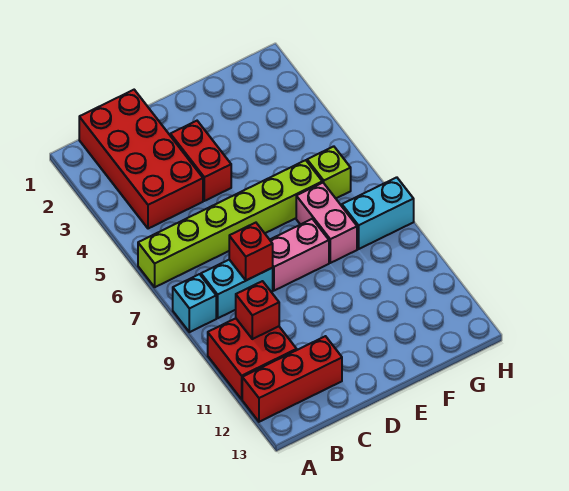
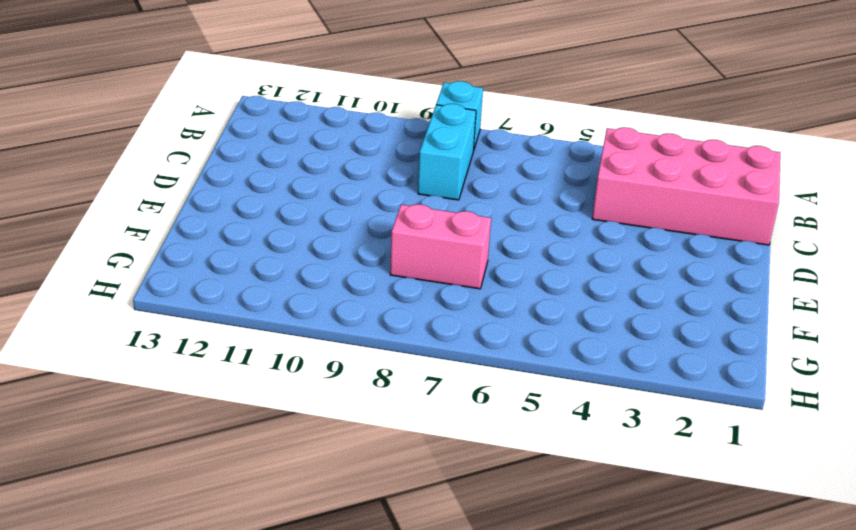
pink 2x4 brick [592,127,780,245] -> red 2x4 brick [79,90,203,229]
none -> lime 1x6 brick [138,160,322,287]
none -> red 2x2 brick [208,318,297,399]
none -> red 1x3 brick [242,336,342,422]

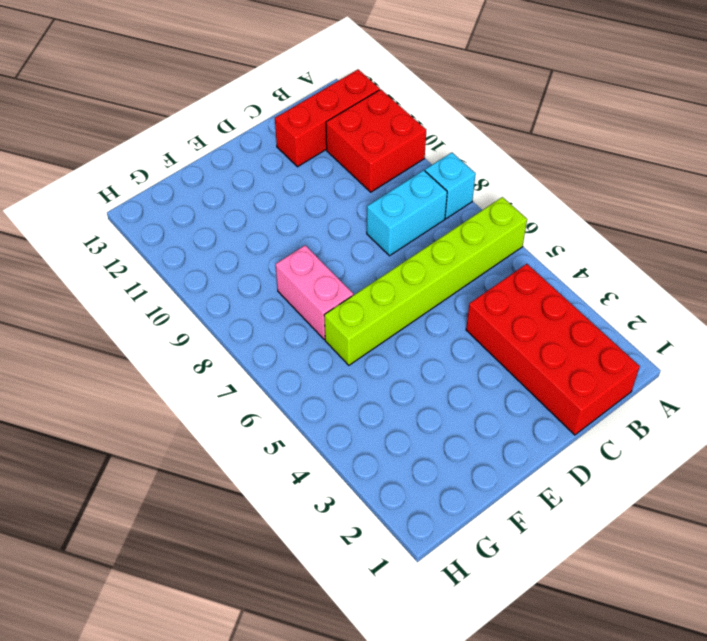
none -> red 1x2 brick [170,121,231,201]
none -> pink 1x2 brick [270,219,329,291]
none -> lime 1x1 brick [307,146,351,198]

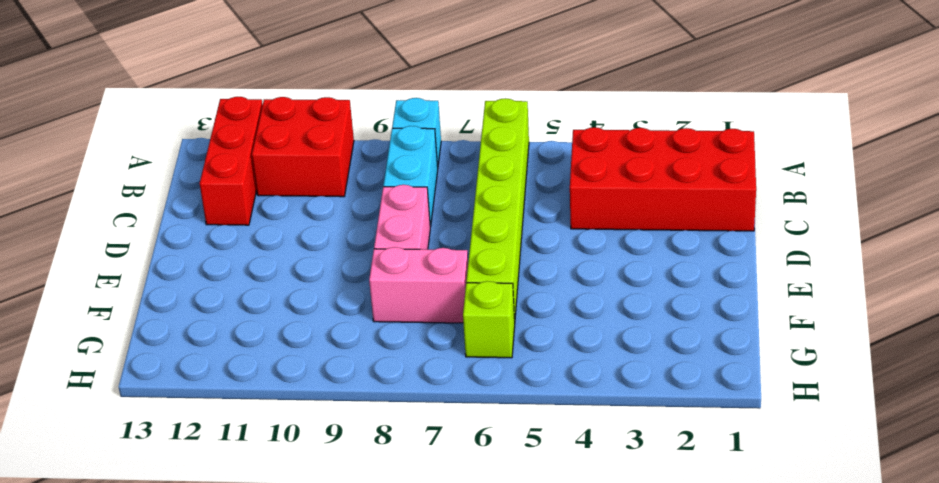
none -> red 1x2 brick [170,121,231,201]
none -> cyan 1x2 brick [342,177,414,249]
none -> red 1x1 brick [236,281,279,339]

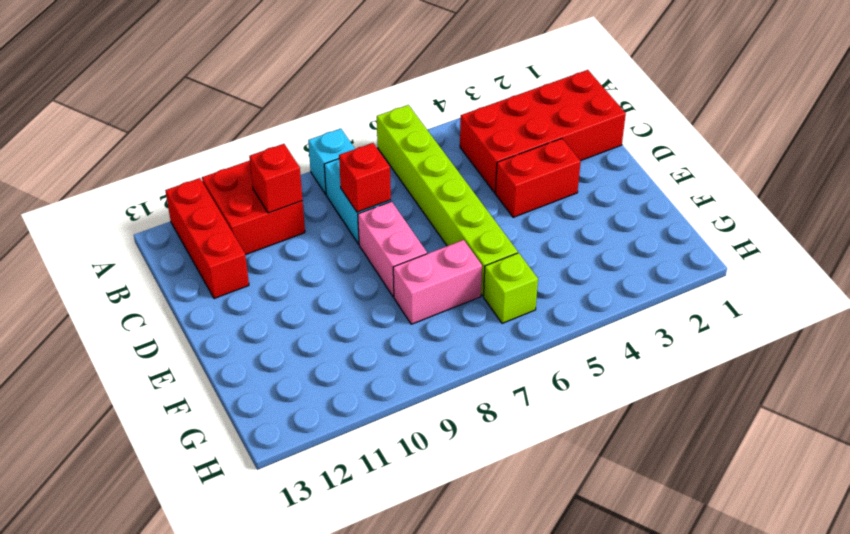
none -> cyan 1x2 brick [342,177,414,249]

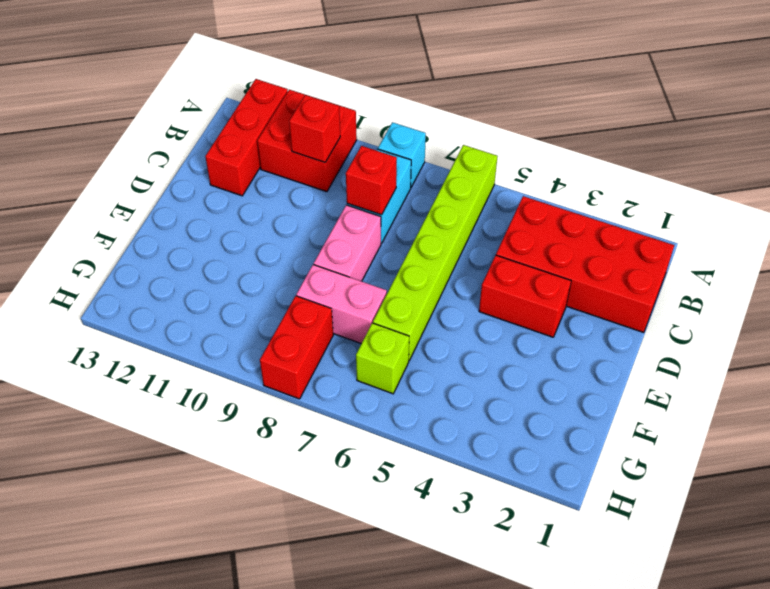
red 1x2 brick [260,296,333,399] -> cyan 1x2 brick [342,177,414,249]

